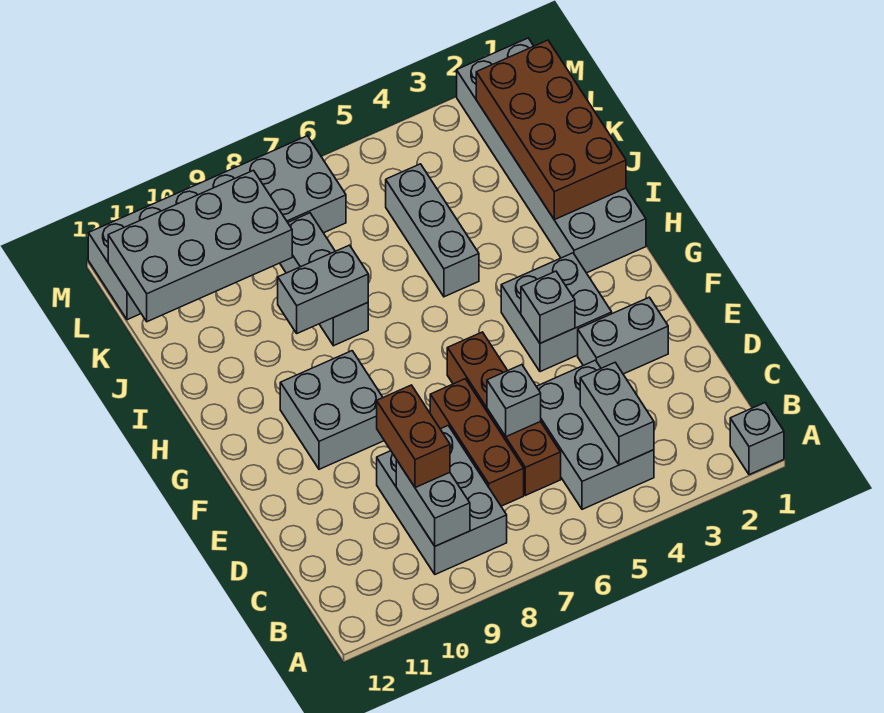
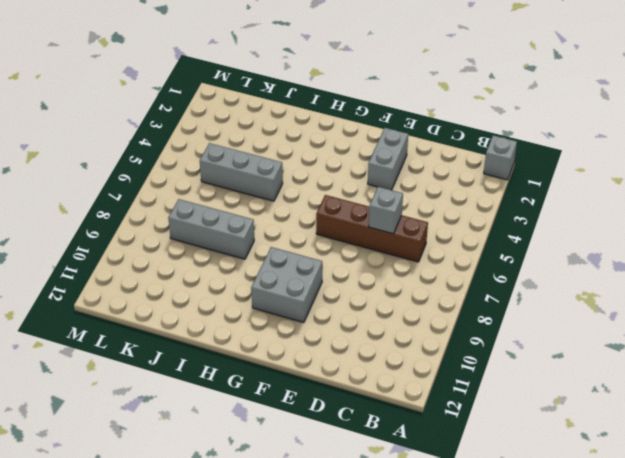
none -> grey 2x3 brick [536,360,654,509]
none -> grey 2x3 brick [377,426,507,574]
none -> brown 1x3 brick [430,379,524,506]

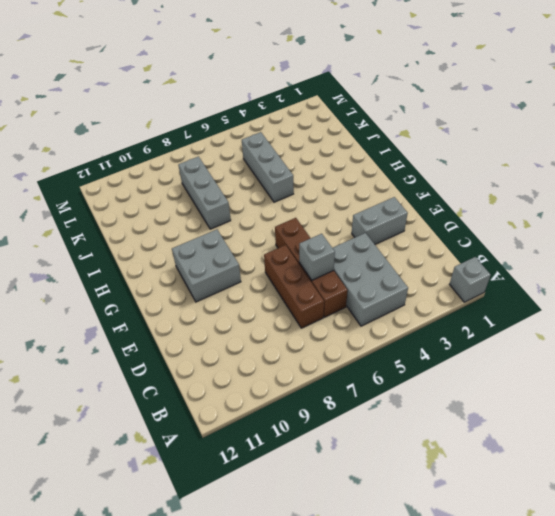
none -> grey 2x3 brick [377,426,507,574]
none -> grey 2x2 brick [501,253,612,372]
none -> grey 2x6 brick [457,38,646,273]

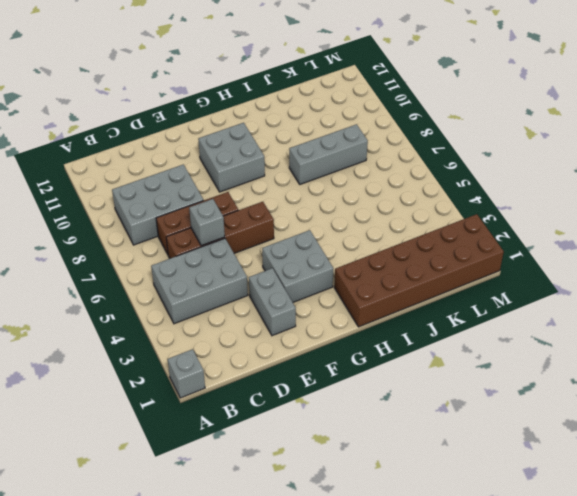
brown 2x6 brick [334,214,504,327] -> grey 2x6 brick [457,38,646,273]
none -> grey 1x3 brick [386,164,479,297]
none -> grey 2x6 brick [88,136,346,320]
none -> grey 1x2 brick [580,363,654,465]

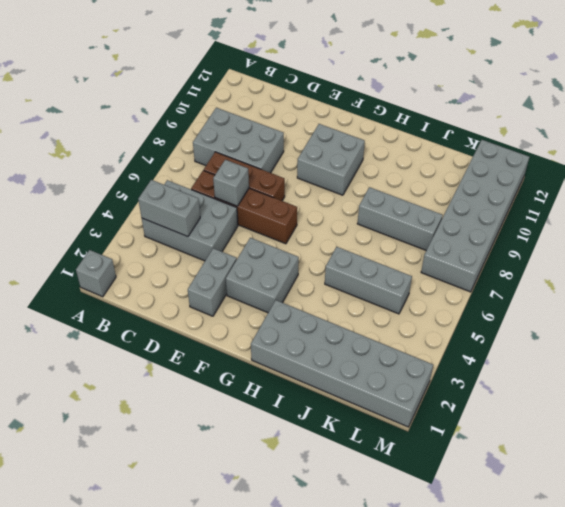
none -> grey 1x2 brick [396,460,470,546]
none -> grey 1x1 brick [521,271,575,343]
none -> brown 2x4 brick [476,40,626,220]

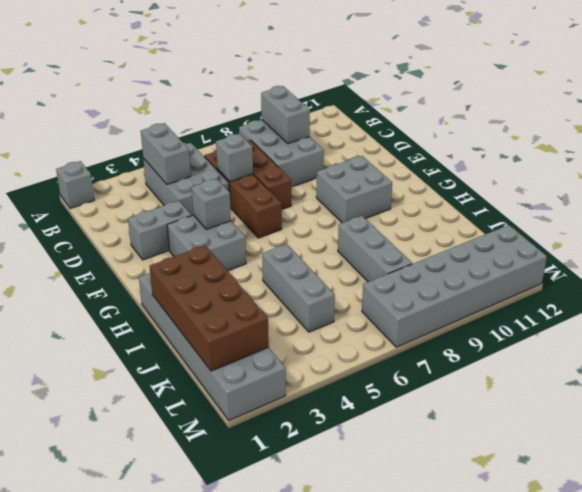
none -> grey 1x2 brick [278,245,368,333]
none -> grey 2x4 brick [108,170,292,322]
none -> brown 1x2 brick [377,385,450,488]

